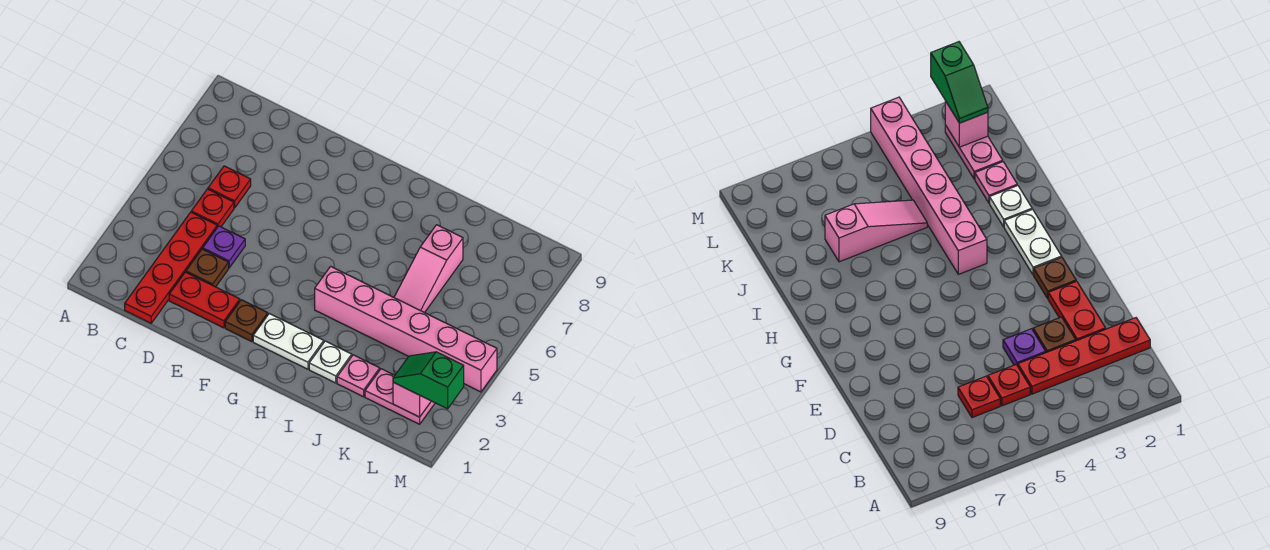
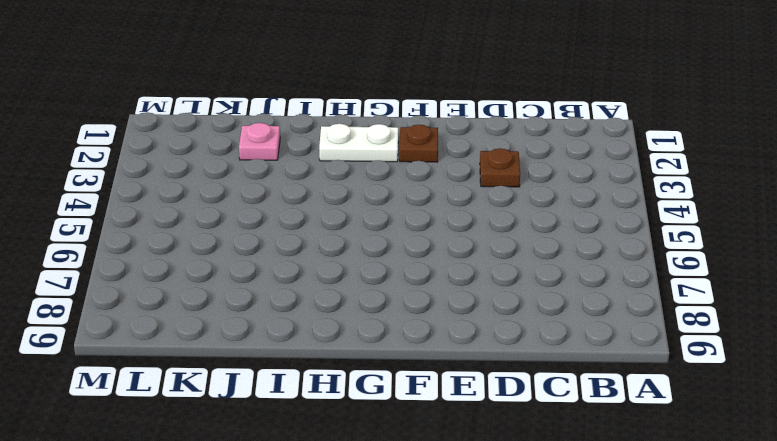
none -> red 1x4 plate [125,212,217,323]
none -> red 1x1 plate [191,189,234,227]
none -> red 1x1 plate [208,166,251,208]

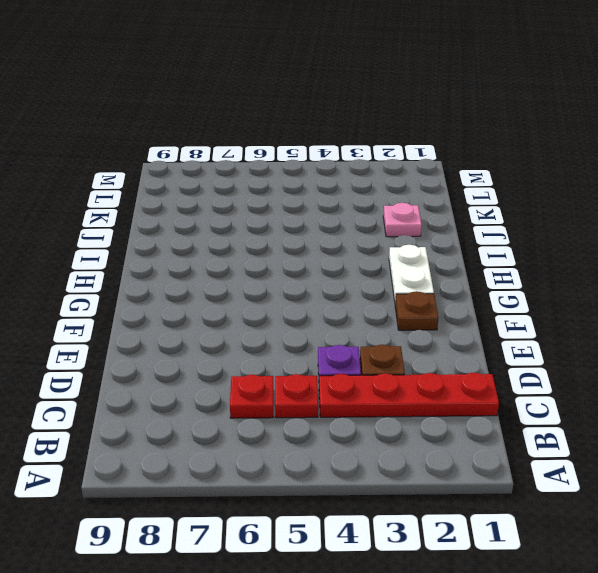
none -> red 1x2 plate [169,272,240,328]
none -> pink 1x6 brick [315,266,497,392]
none -> white 1x1 plate [309,341,352,383]

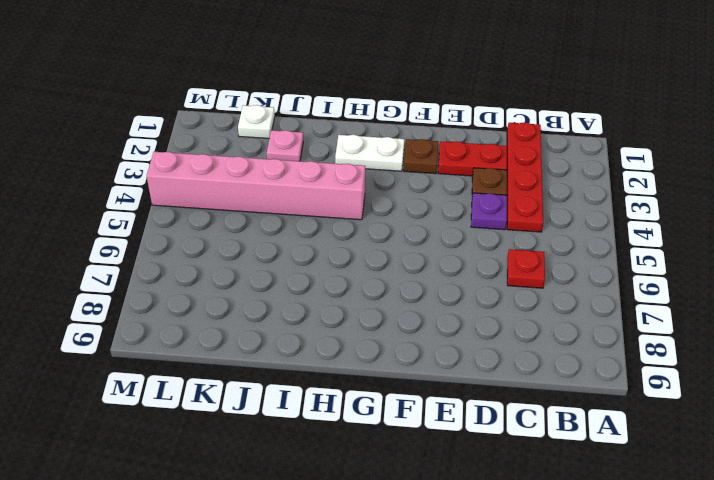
white 1x1 plate [238,105,275,138] -> white 1x1 plate moved to [309,341,352,383]
none -> red 1x1 plate [191,189,234,227]
none -> pink 1x3 slope [394,225,463,313]
none -> pink 1x2 plate [365,369,435,424]

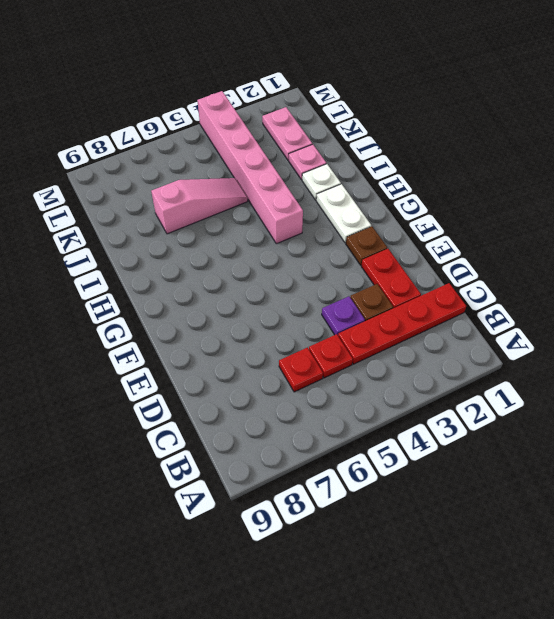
none -> pink 1x1 brick [393,382,431,417]
none -> green 1x2 slope [393,352,464,409]

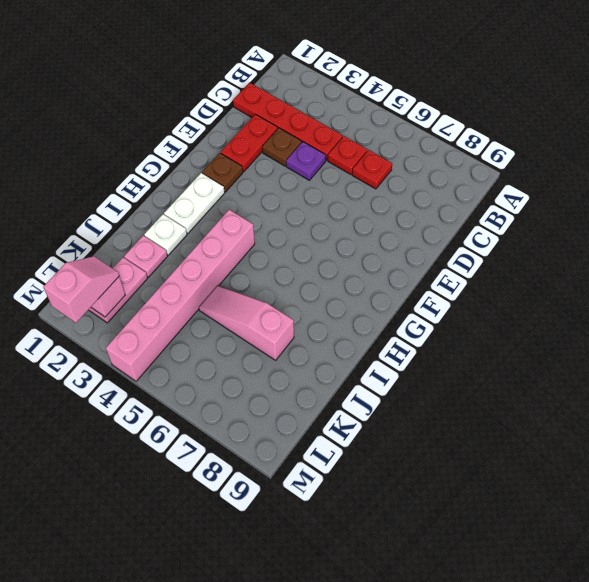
pink 1x2 slope [43,256,119,323] -> green 1x2 slope [393,352,464,409]

